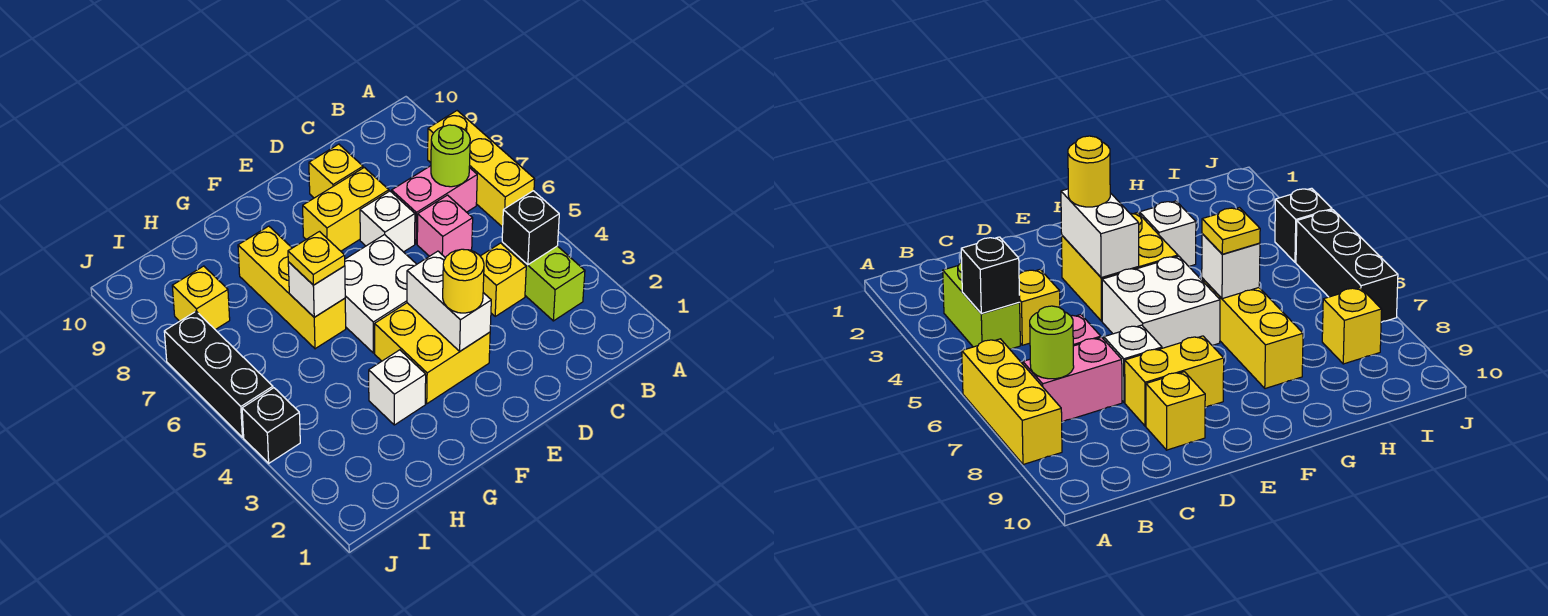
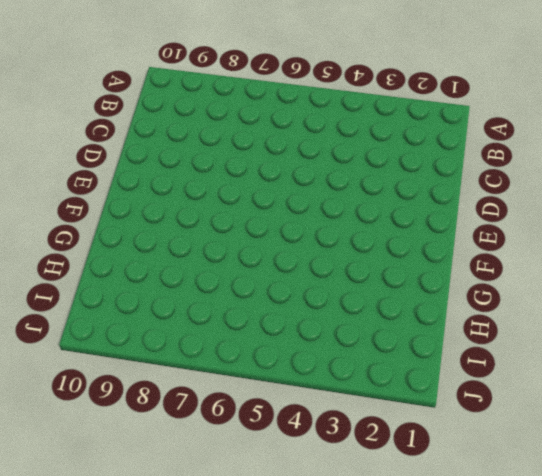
none -> yellow 1x3 brick [428,111,535,227]
none -> lime 1x2 brick [502,242,585,321]
none -> pink 1x2 brick [392,166,477,244]

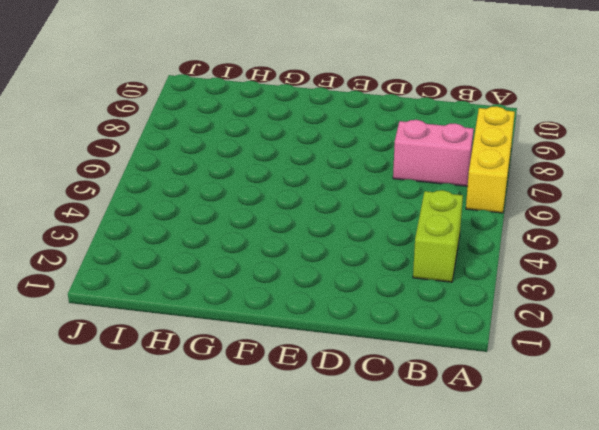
none -> yellow 1x1 brick [480,243,526,316]
none -> pink 1x1 brick [417,195,473,258]
none -> white 1x1 brick [360,191,415,252]

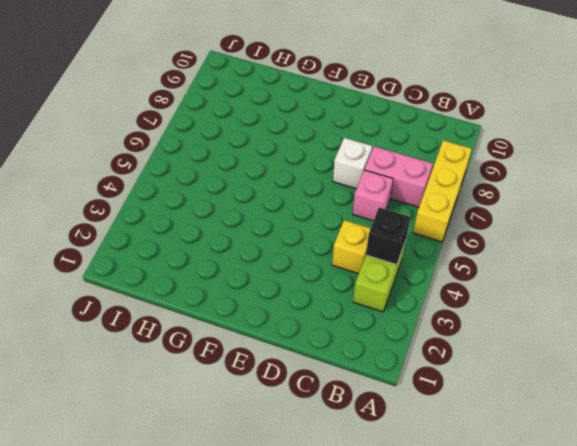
none -> yellow 1x2 brick [303,167,389,251]
none -> yellow 1x1 brick [309,144,363,198]
none -> yellow 2x2 brick [375,303,490,404]

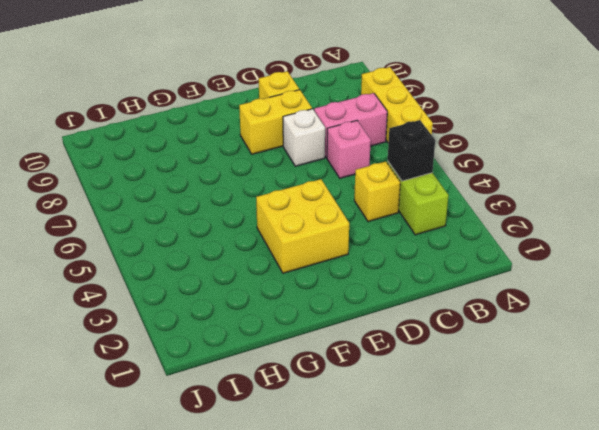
none -> white 2x2 brick [345,234,417,353]
none -> white 1x1 brick [369,350,426,425]
none -> yellow 1x3 brick [238,226,346,349]

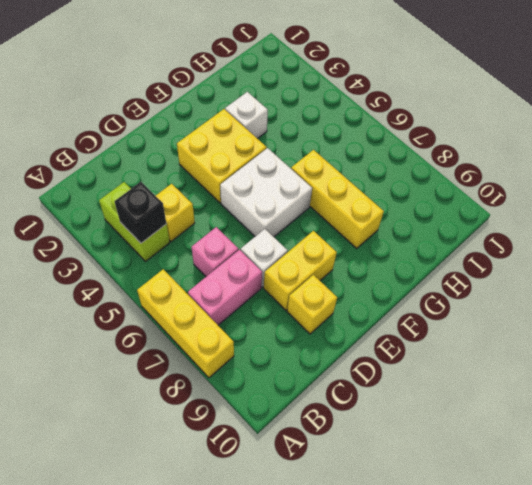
none -> yellow 1x1 brick [172,266,230,330]
none -> black 1x1 brick [242,388,300,463]
none -> black 1x3 brick [164,311,273,437]

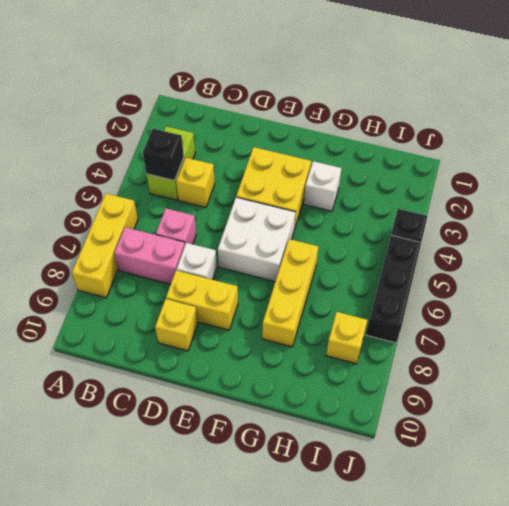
none -> lime 1x1 round brick [431,125,470,187]
none -> white 1x2 brick [407,251,491,351]
none -> white 1x1 brick [288,262,345,317]

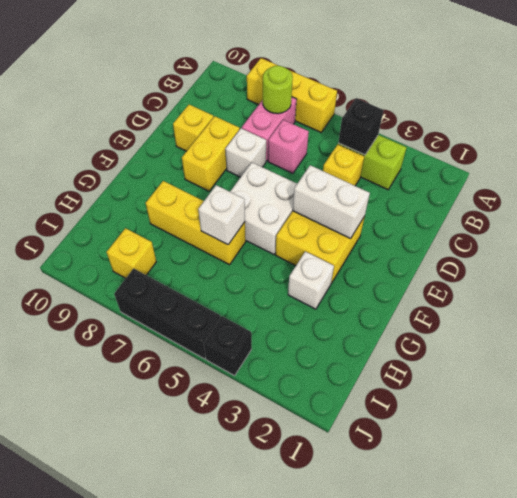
none -> yellow 1x1 round brick [443,249,484,313]
none -> yellow 1x1 plate [288,232,345,285]

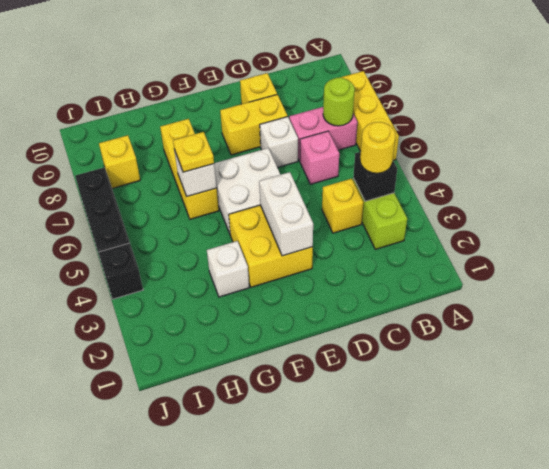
yellow 1x1 round brick [360,122,396,173] -> yellow 1x1 round brick moved to [443,249,484,313]

